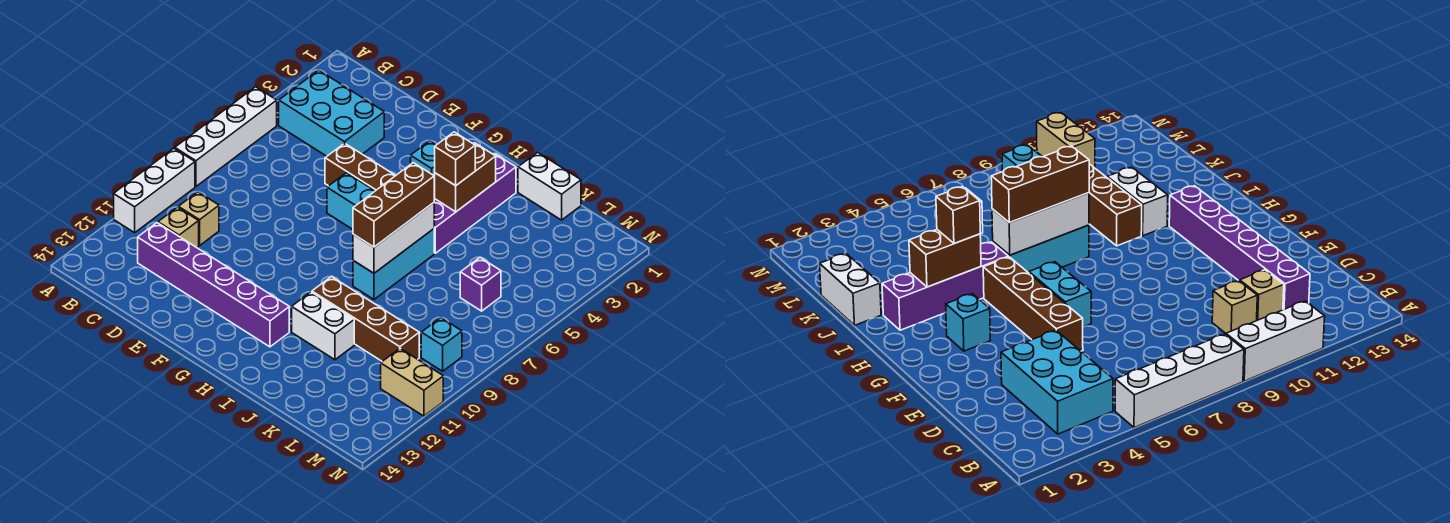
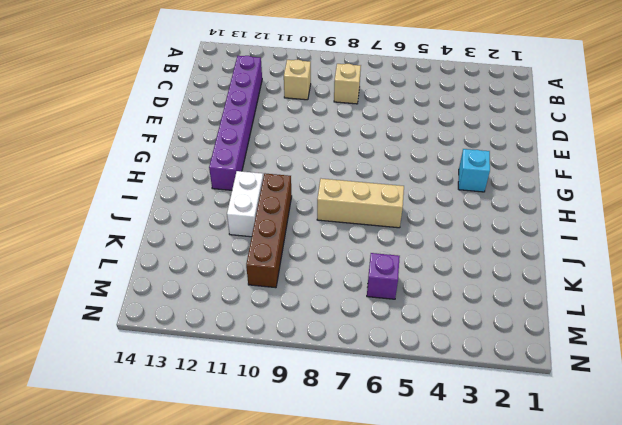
tan 1x1 brick [334,64,361,104] -> tan 1x1 brick moved to [158,207,199,248]
tan 1x3 brick [317,179,404,228] -> cyan 1x3 brick [353,229,434,299]
none -> white 1x4 brick [175,87,277,186]
none -> white 1x3 brick [114,148,195,233]
none -> cyan 2x3 brick [279,70,384,156]

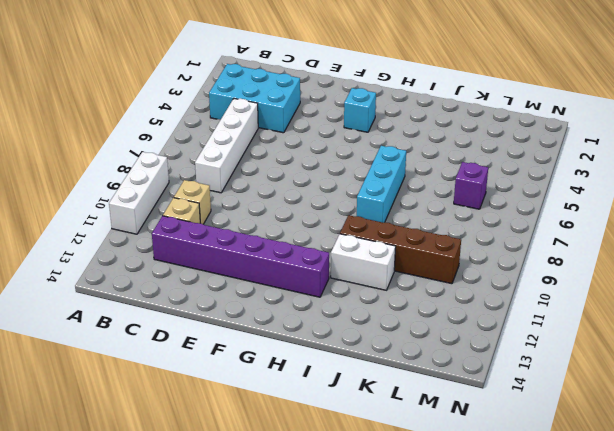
white 1x4 brick [195,99,258,193] -> white 1x4 brick moved to [175,87,277,186]
none -> brown 1x4 brick [325,143,395,191]
none -> cyan 1x2 brick [327,173,375,229]
none -> purple 1x4 brick [434,154,516,253]

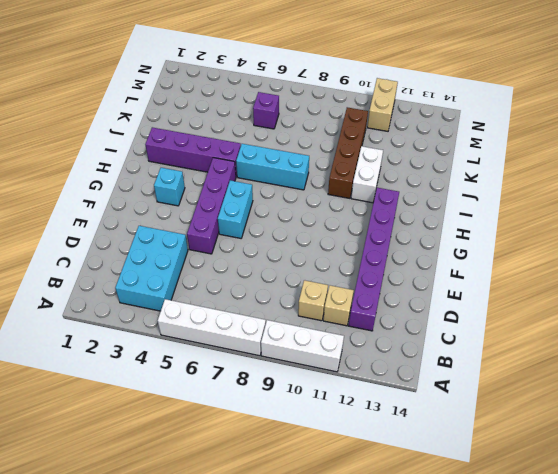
purple 1x4 brick [187,158,236,254] -> brown 1x4 brick [325,143,395,191]
none -> white 1x2 brick [518,152,581,220]
none -> cyan 1x1 brick [421,318,462,371]
none -> brown 1x2 brick [434,143,496,212]

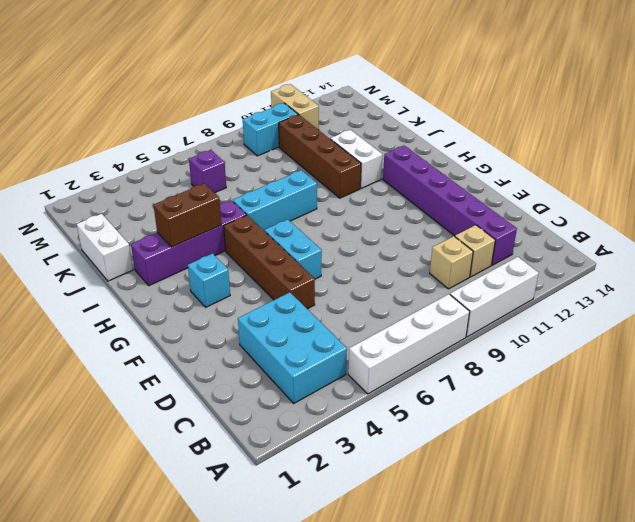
cyan 1x2 brick [243,103,298,156] -> cyan 1x1 brick [421,318,462,371]
none -> white 1x3 brick [353,203,434,273]
none -> brown 1x1 brick [435,132,475,186]
none -> brown 1x3 brick [353,163,434,247]

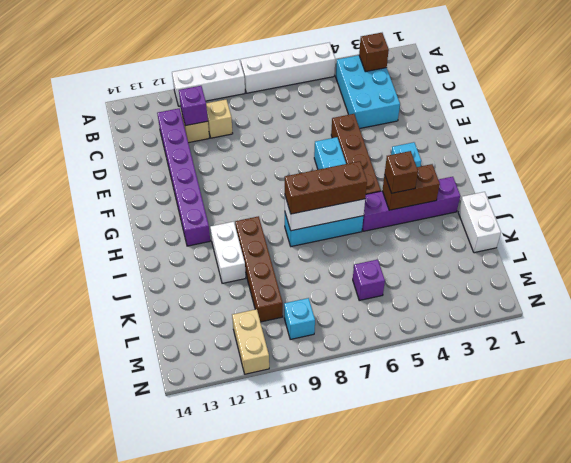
brown 1x1 brick [359,33,389,72] -> none
purple 1x1 brick [179,86,208,126] -> none

